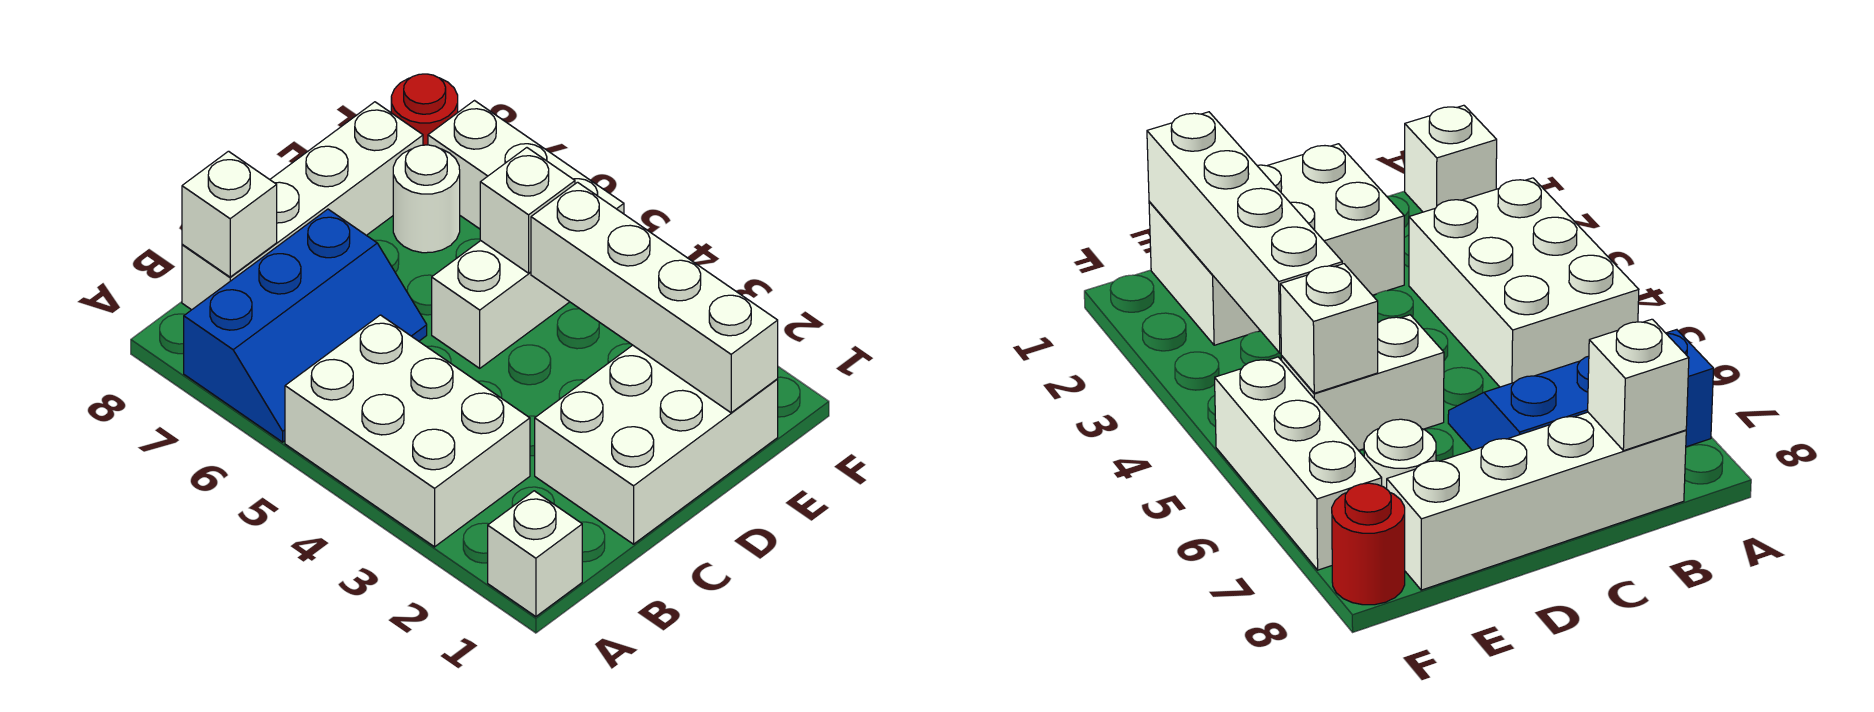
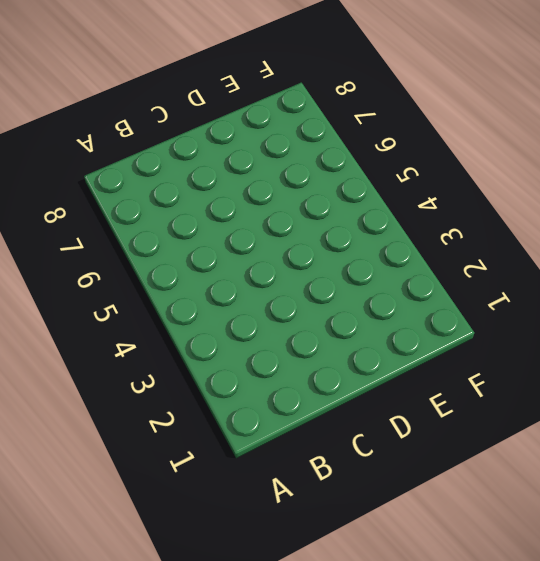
none -> white 1x1 brick [488,491,582,617]
none -> white 2x3 brick [285,315,530,547]
none -> blue 2x3 slope [184,209,427,442]

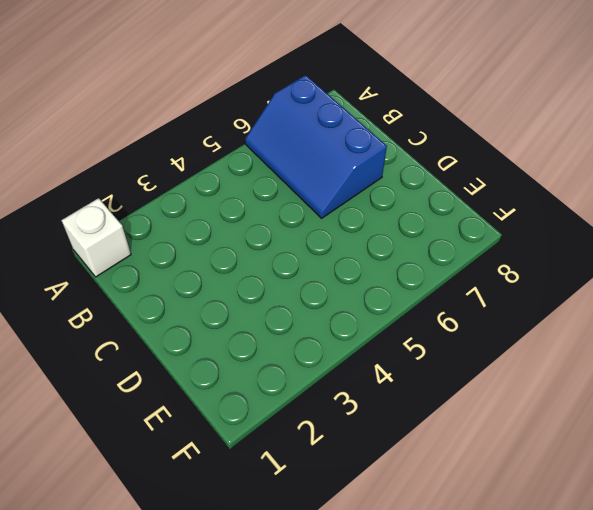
none -> white 2x3 brick [285,315,530,547]
none -> white 1x4 brick [182,102,423,310]
none -> white 2x3 brick [535,345,778,544]

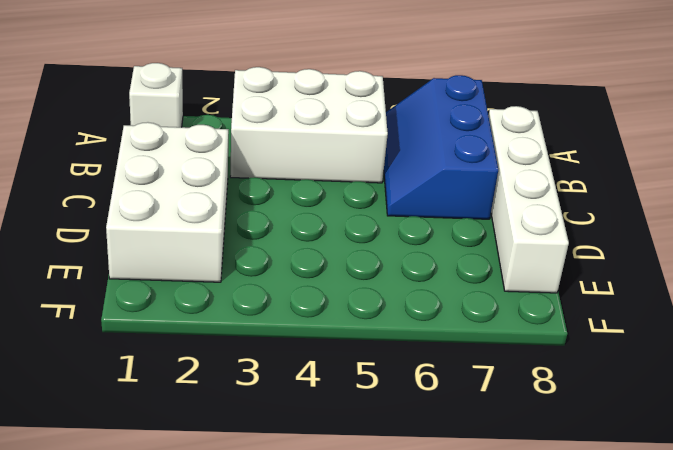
none -> white 1x2 brick [432,241,569,368]
none -> white 1x1 round brick [393,145,460,253]
none -> white 1x3 brick [428,101,624,229]

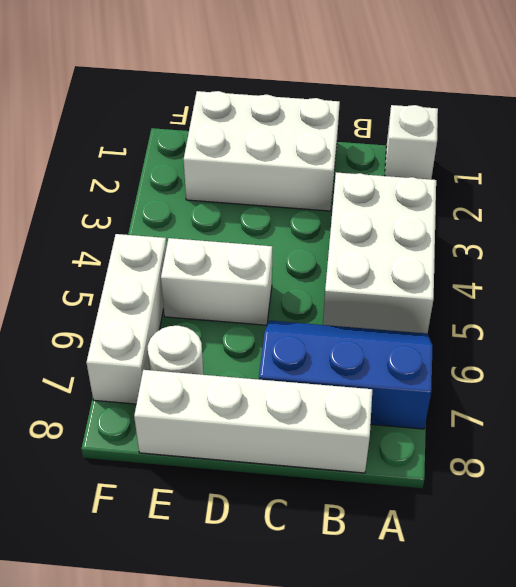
none -> red 1x1 round brick [391,74,458,145]
none -> white 1x1 brick [182,151,277,277]
none -> white 1x4 brick [531,182,778,413]

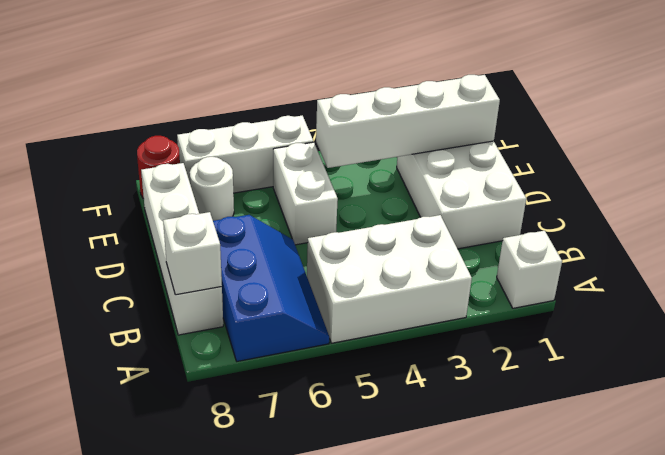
none -> white 1x1 brick [480,148,575,273]

